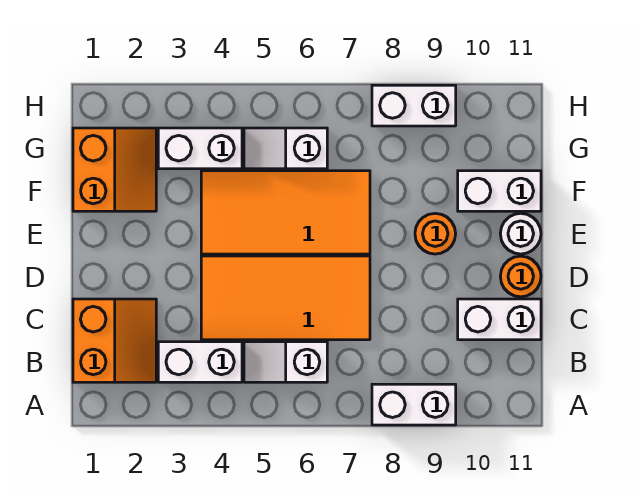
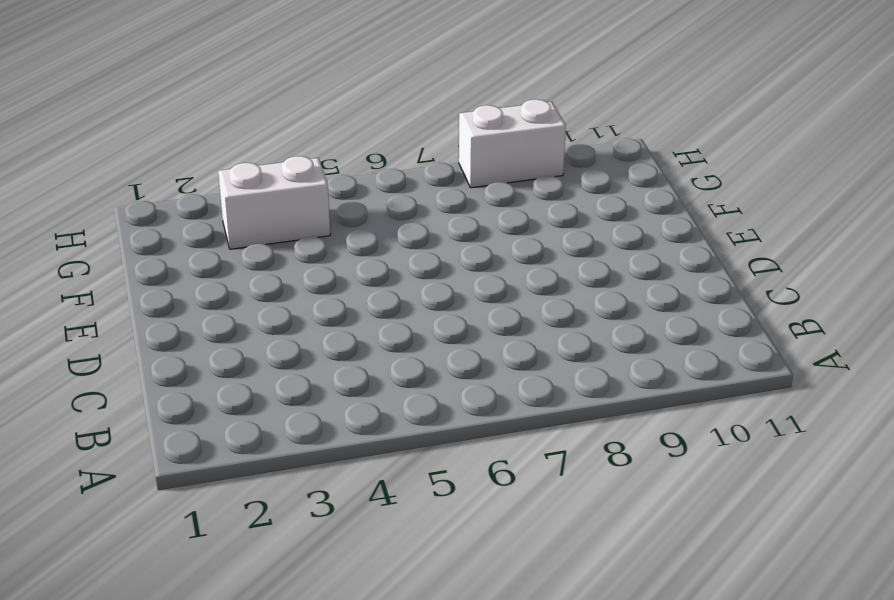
none -> white 1x2 brick [372,384,456,425]
none -> orange 2x2 slope [73,299,156,382]
none -> white 1x2 brick [158,342,242,382]

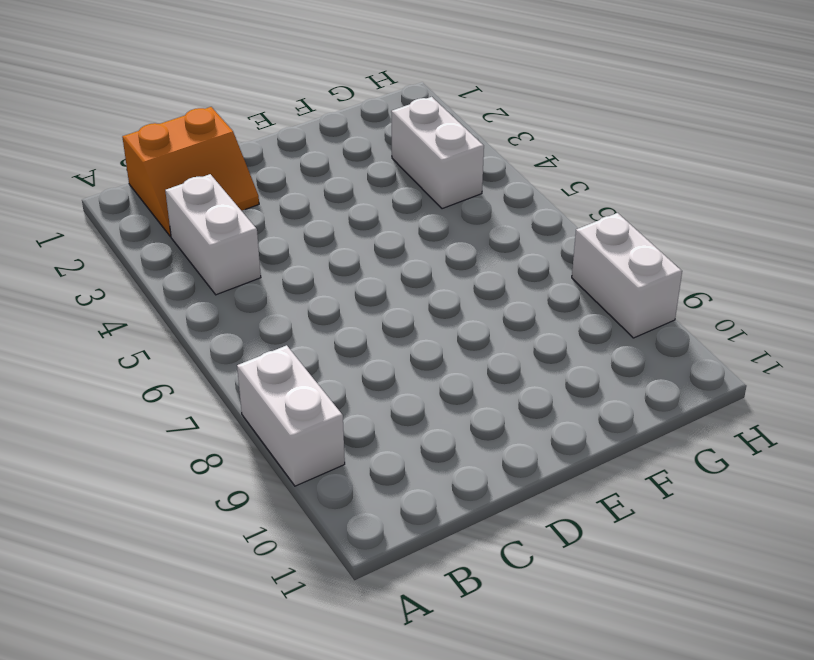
none -> white 1x2 slope [244,342,327,382]
none -> orange 2x4 tile [201,256,370,340]
none -> white 1x2 brick [458,299,541,340]

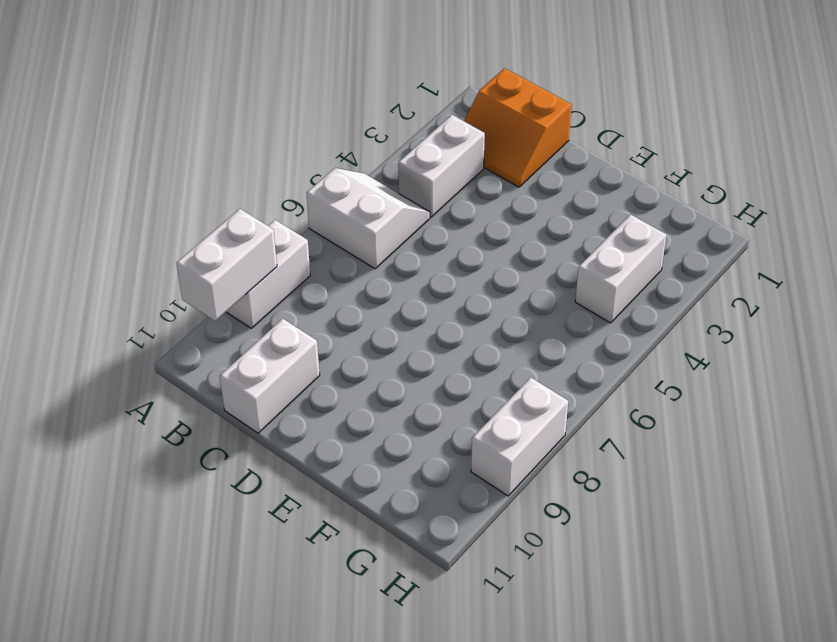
white 2x2 slope [307,168,430,269] -> white 1x2 slope [244,342,327,382]
white 1x2 brick [176,209,277,321] -> white 1x2 brick moved to [458,171,541,211]
none -> orange 2x4 tile [201,256,370,340]
none -> orange 1x1 round brick [500,256,541,297]
none -> orange 2x4 tile [201,171,370,254]

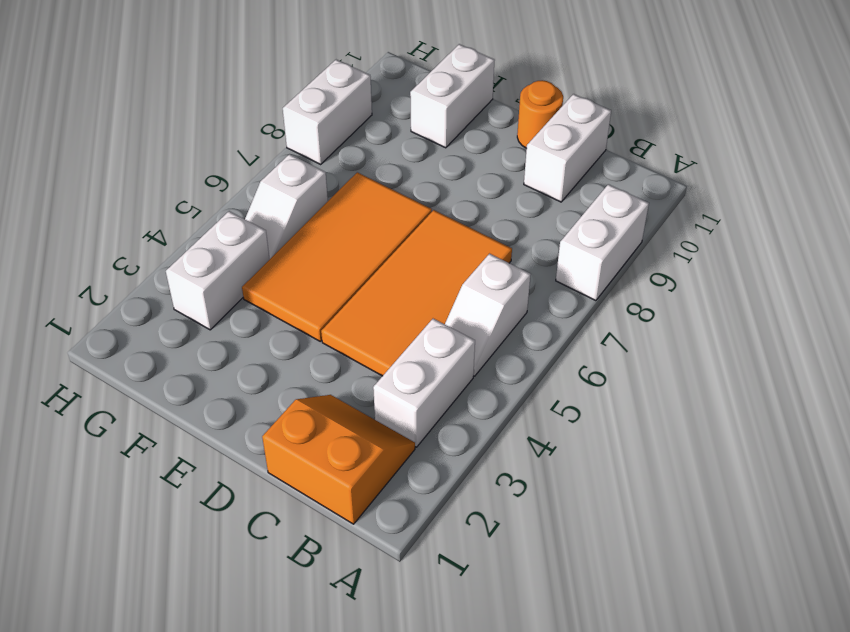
none -> orange 1x1 round brick [415,213,456,254]
none -> white 1x1 round brick [500,213,541,254]
none -> orange 2x2 slope [73,128,156,211]

